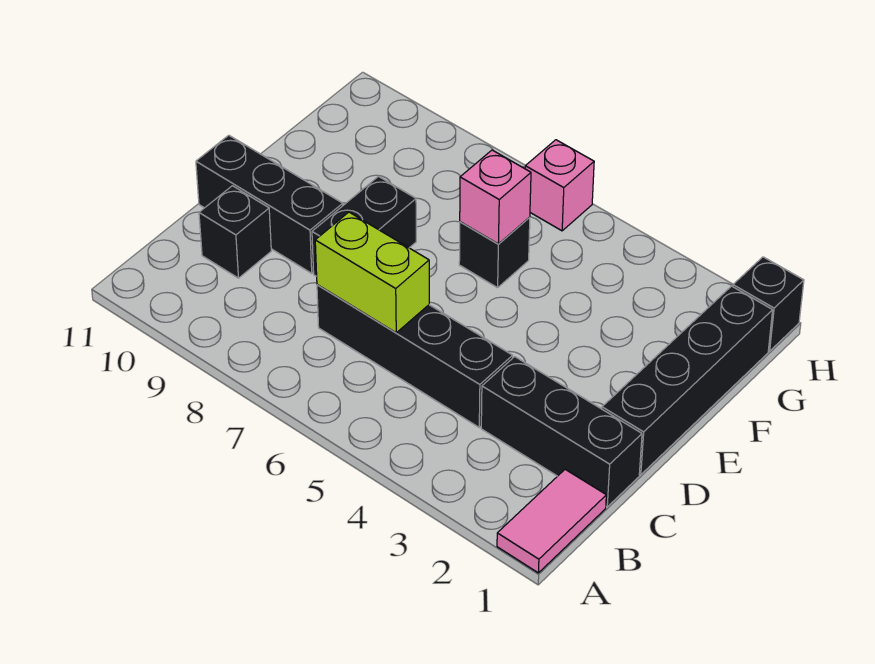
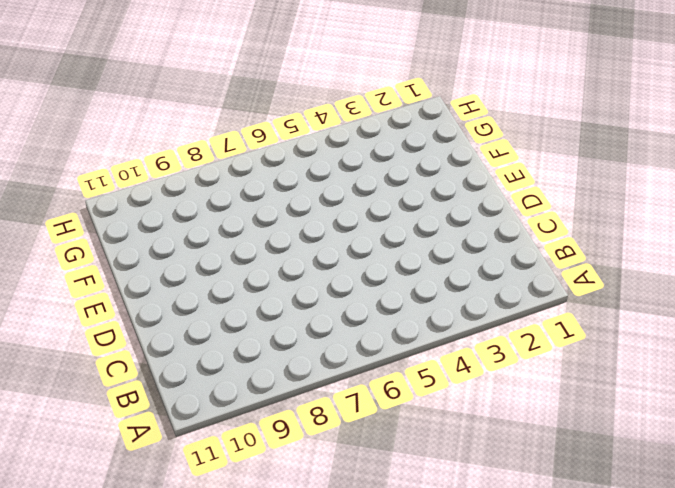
none -> pink 1x2 tile [497,469,606,573]
none -> black 1x3 brick [481,357,642,507]
none -> black 1x4 brick [317,285,513,427]

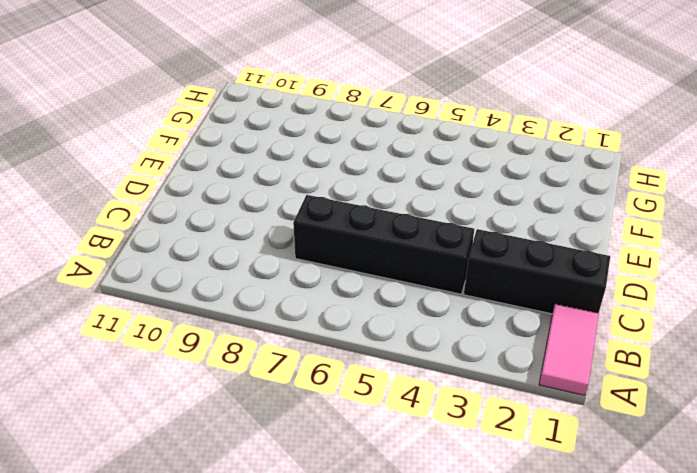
none -> black 1x1 brick [199,186,271,278]
none -> black 1x4 brick [602,286,773,475]
none -> black 1x2 brick [312,177,416,276]

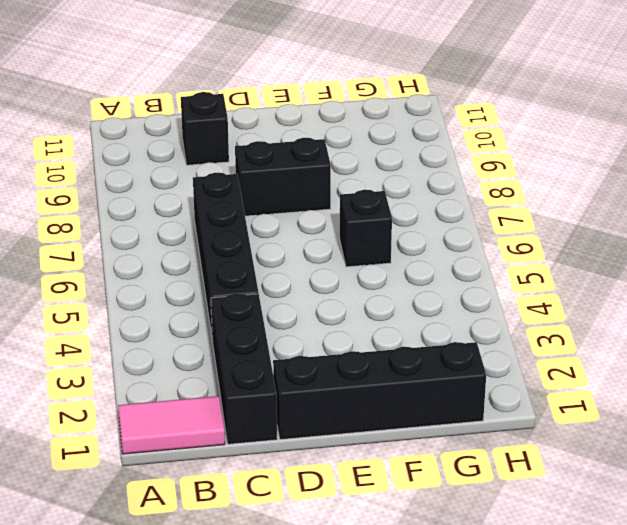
none -> black 1x3 brick [196,135,343,273]
none -> black 1x1 brick [733,257,804,351]
none -> pink 1x1 brick [525,140,594,231]

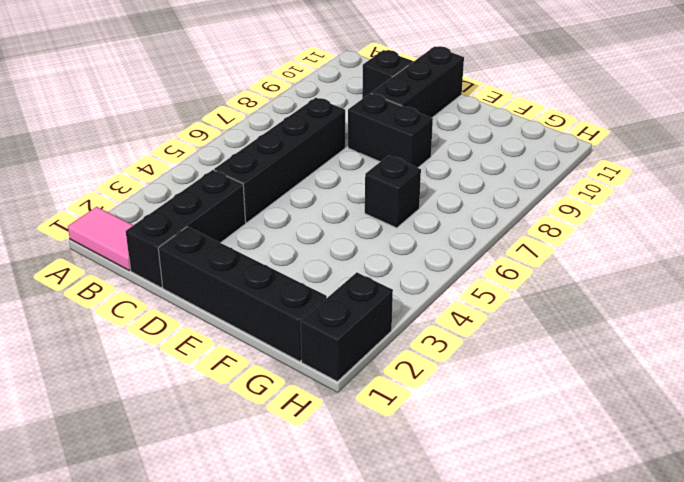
black 1x2 brick [301,273,393,381] -> black 1x1 brick [733,257,804,351]
none -> pink 1x1 brick [525,140,594,231]
none -> lime 1x2 brick [315,212,429,333]
none -> pink 1x1 brick [460,150,531,244]

